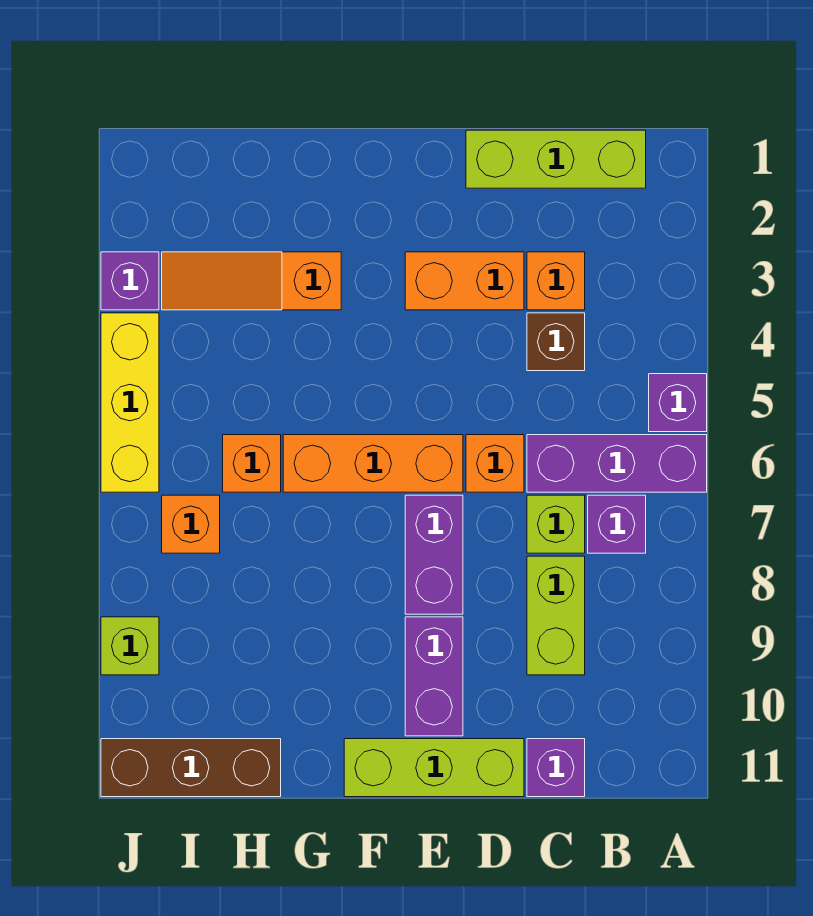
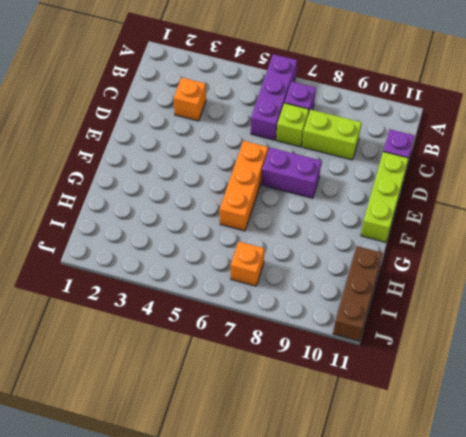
none -> purple 1x1 brick [649,374,707,432]
none -> lime 1x3 brick [466,130,646,188]
none -> brown 1x1 brick [527,313,585,371]

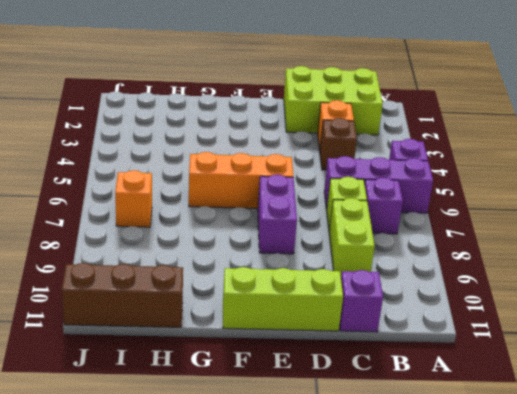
lime 2x3 brick [284,66,383,135] -> lime 1x3 brick [466,130,646,188]
none -> orange 1x2 brick [405,252,524,310]
none -> orange 1x1 brick [466,435,524,492]
none -> purple 1x2 brick [405,617,463,736]

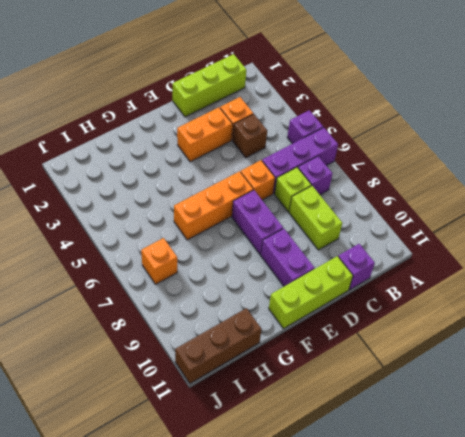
none -> orange 1x3 slope [162,252,341,310]
none -> orange 1x1 brick [223,435,281,492]
none -> purple 1x1 brick [101,252,159,310]

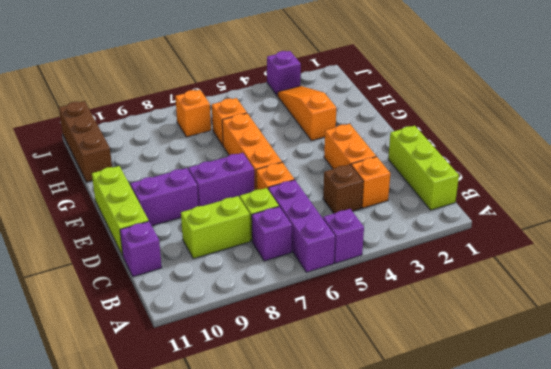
none -> yellow 1x3 brick [101,313,159,492]
none -> lime 1x1 brick [101,617,159,675]

